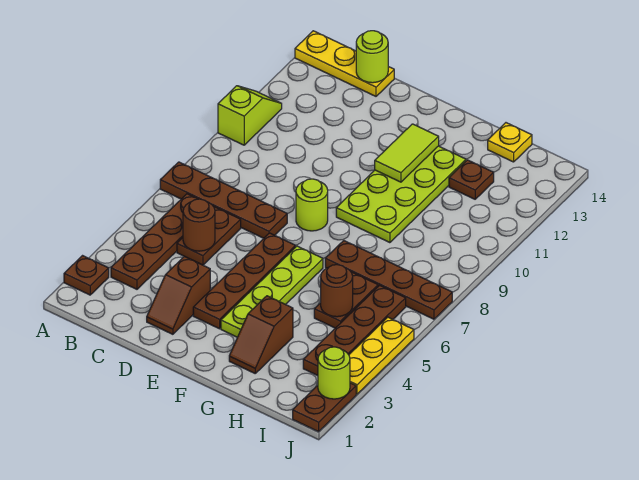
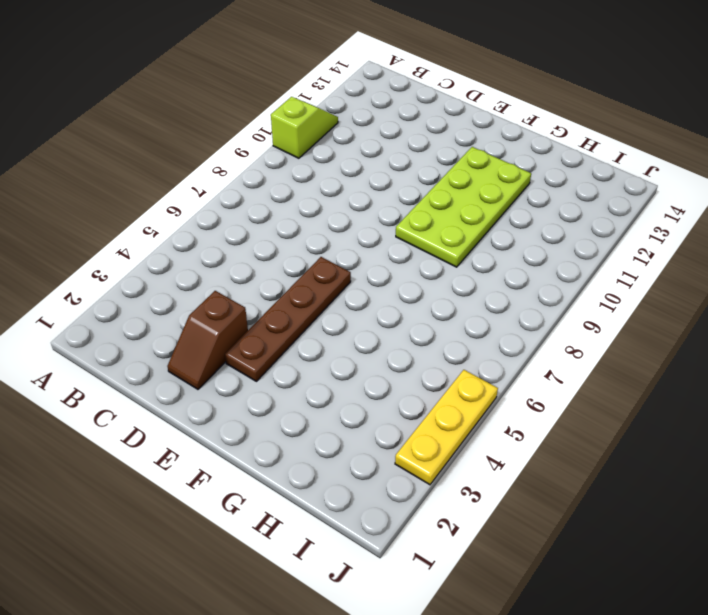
none -> brown 1x1 plate [64,256,109,295]
none -> brown 1x4 plate [160,162,287,238]
none -> yellow 1x3 plate [295,31,394,96]

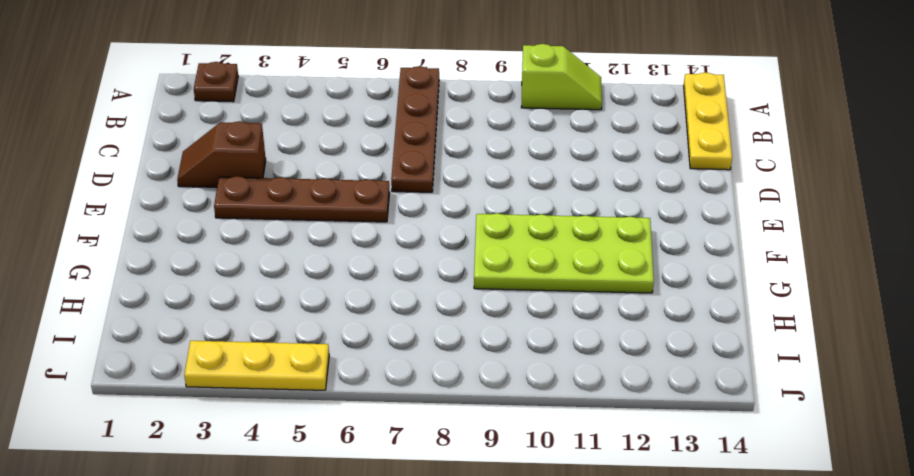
none -> brown 1x4 plate [111,194,197,289]
none -> brown 1x2 plate [177,207,241,265]
none -> lime 1x1 round brick [296,179,328,231]

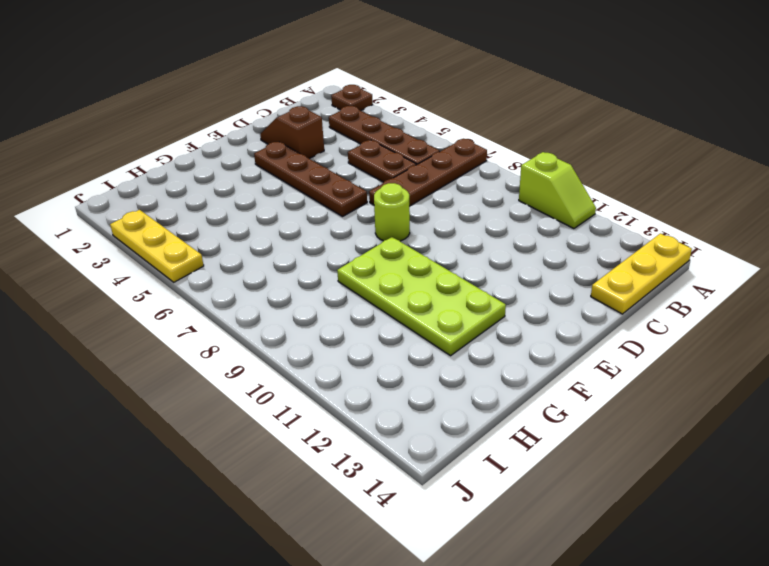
none -> lime 1x4 plate [221,246,323,337]
none -> brown 1x2 slope [229,296,293,373]
none -> brown 1x4 plate [325,241,452,319]

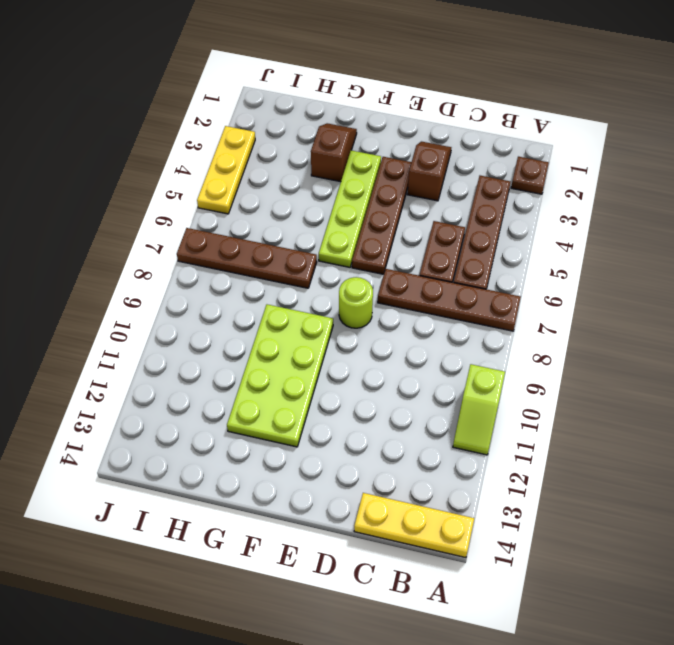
none -> brown 1x2 plate [314,272,378,328]
none -> brown 1x1 plate [449,160,494,199]
none -> yellow 1x1 plate [488,123,532,162]

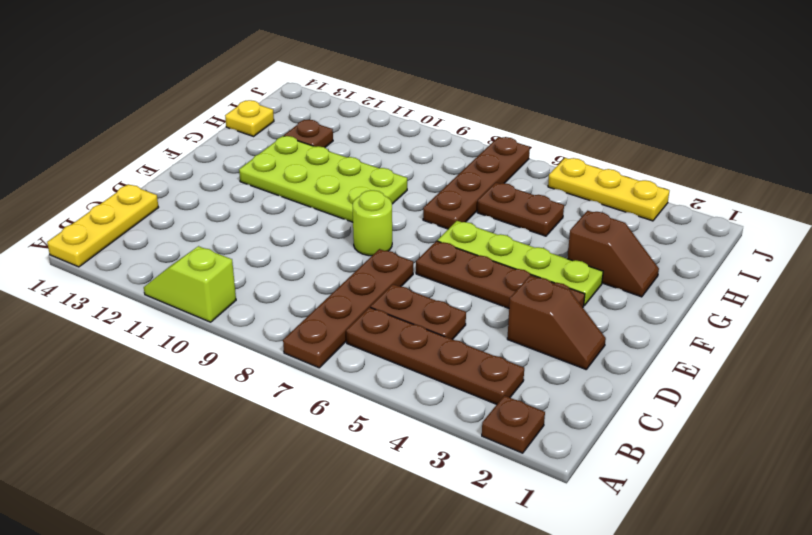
none -> brown 1x4 plate [303,285,406,376]
none -> brown 1x2 plate [293,383,356,432]
none -> brown 1x1 round brick [183,199,215,251]

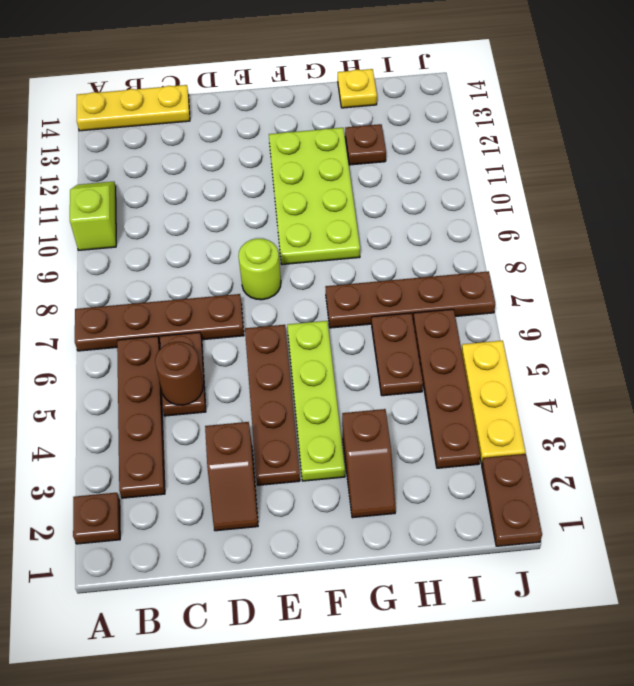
none -> lime 1x1 round brick [356,31,388,83]
none -> lime 1x2 tile [375,124,439,182]
none -> brown 1x1 round brick [321,265,353,317]

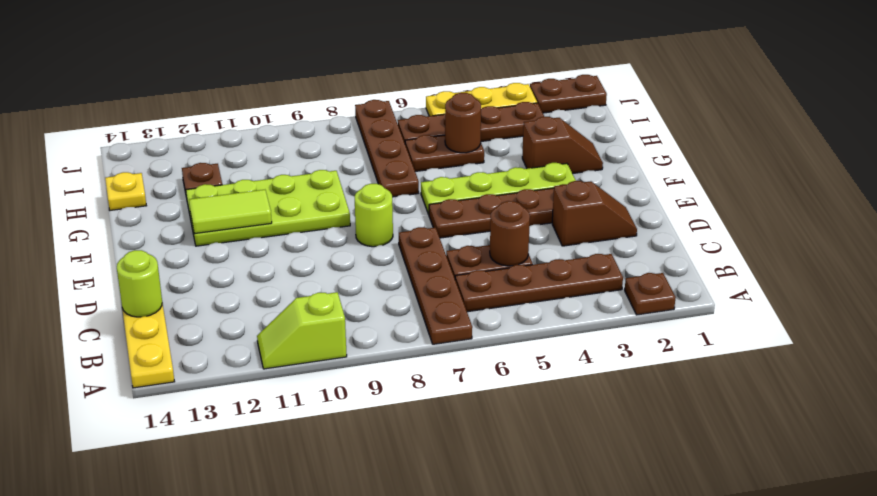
none -> lime 1x1 round brick [318,347,350,399]

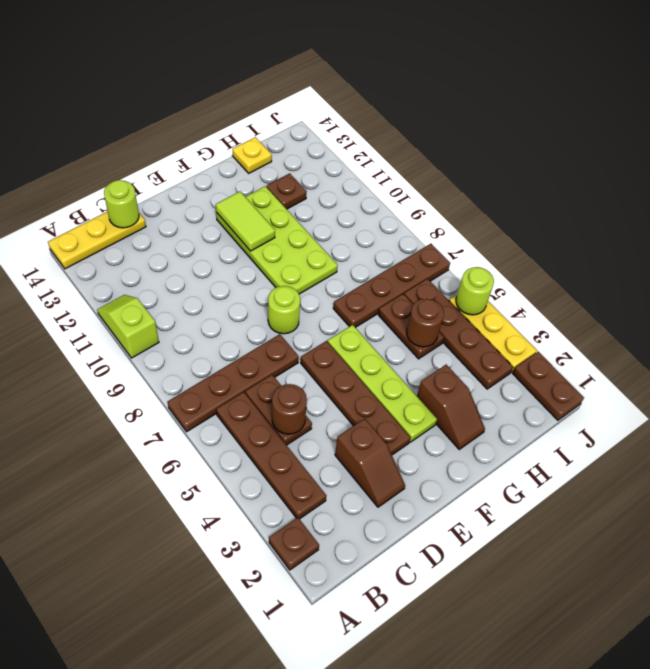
lime 1x1 round brick [456,267,494,315] -> lime 1x1 round brick moved to [318,347,350,399]

